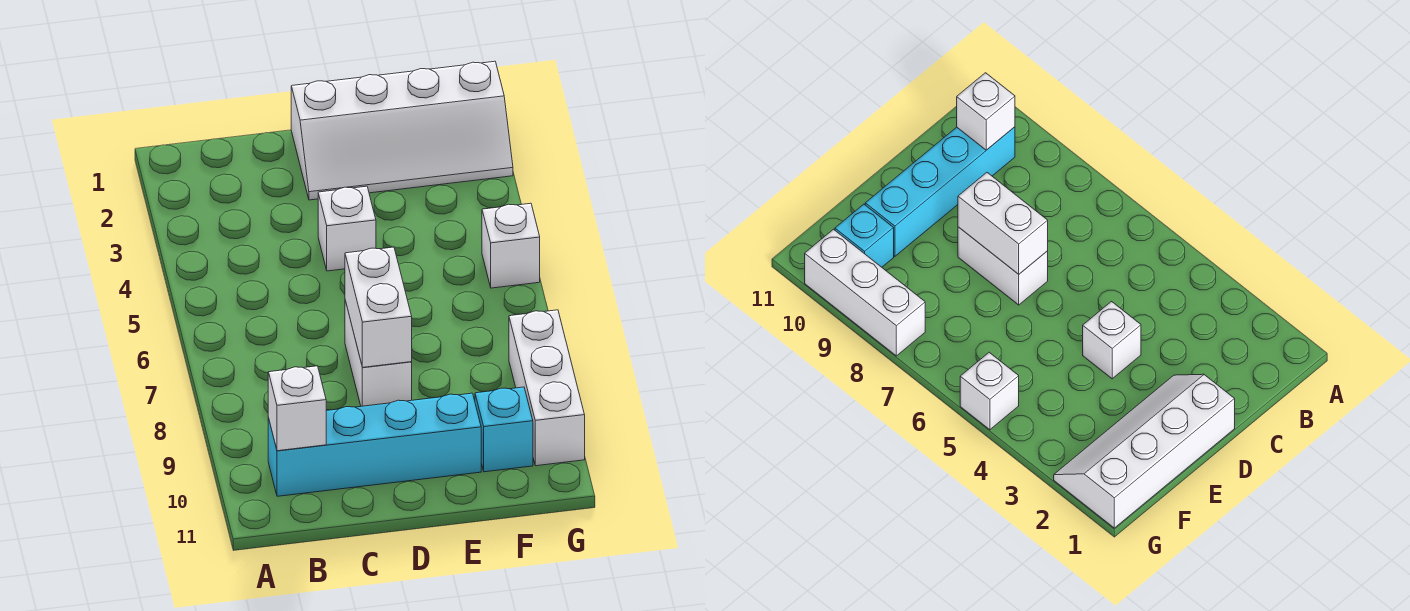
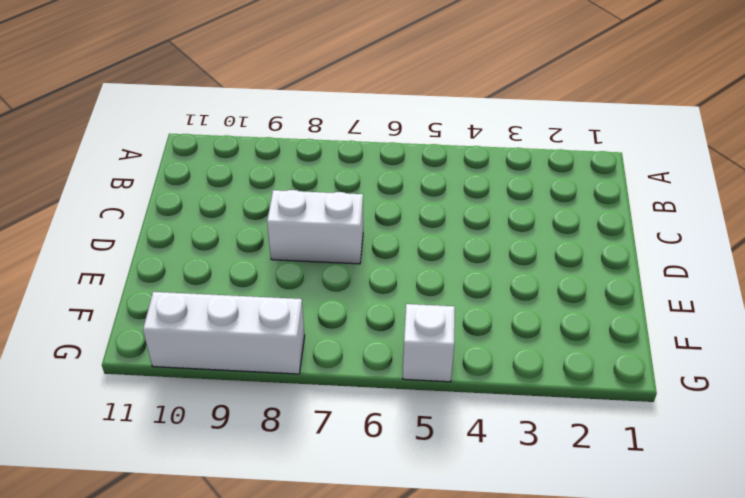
none -> cyan 1x4 brick [268,393,481,496]
none -> white 2x4 slope [291,61,513,200]

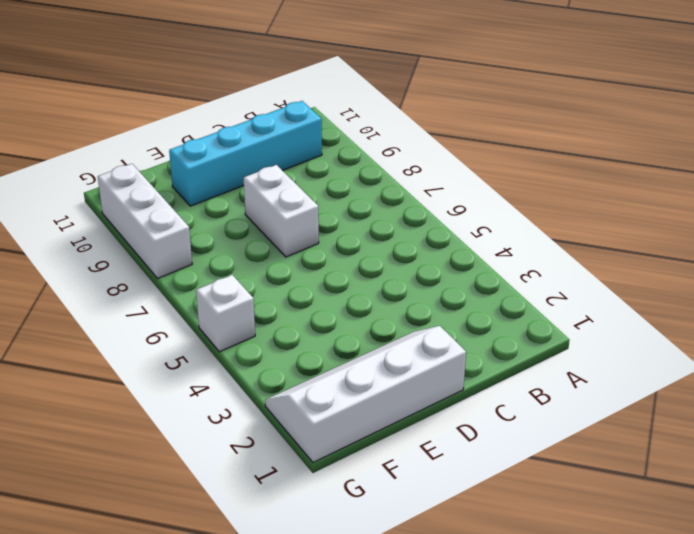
none -> white 1x1 brick [318,186,376,271]
none -> cyan 1x1 brick [475,387,533,472]

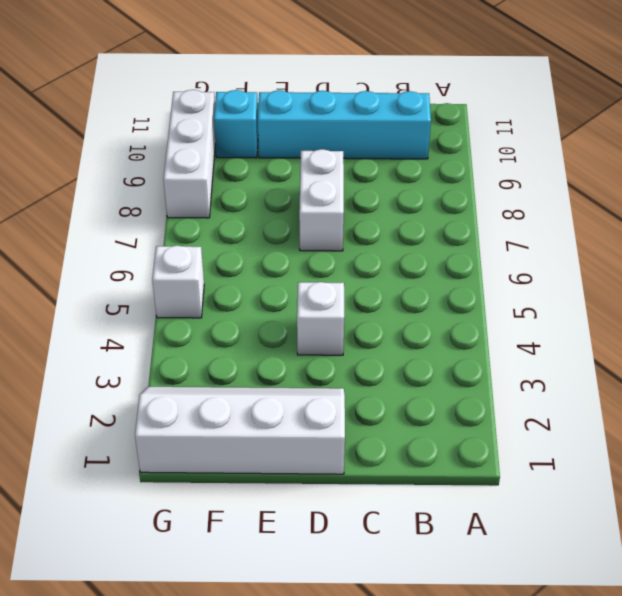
none -> white 1x1 brick [268,366,326,451]
none -> white 1x2 brick [345,247,412,367]

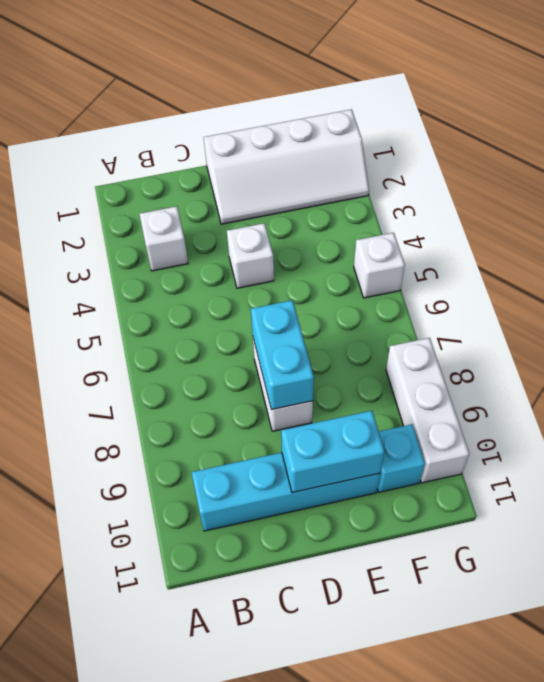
white 1x1 brick [140,206,188,271] -> white 1x1 brick moved to [268,366,326,451]
cyan 1x2 brick [251,300,314,410] -> white 1x2 brick [345,247,412,367]
cyan 1x2 brick [281,411,384,493] -> none

